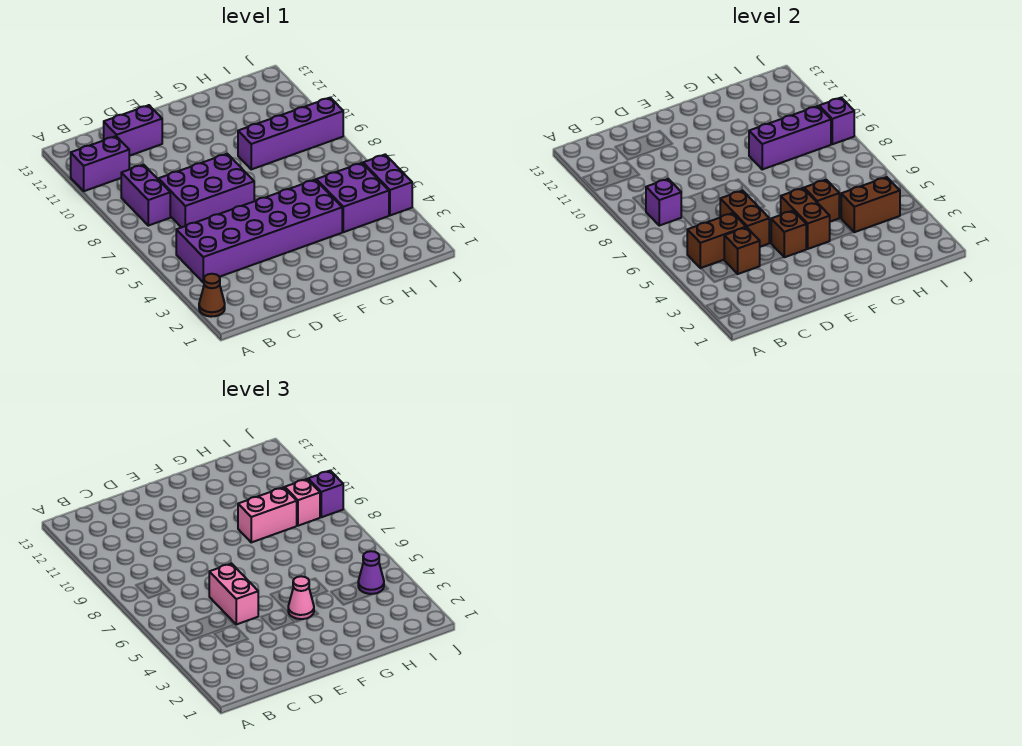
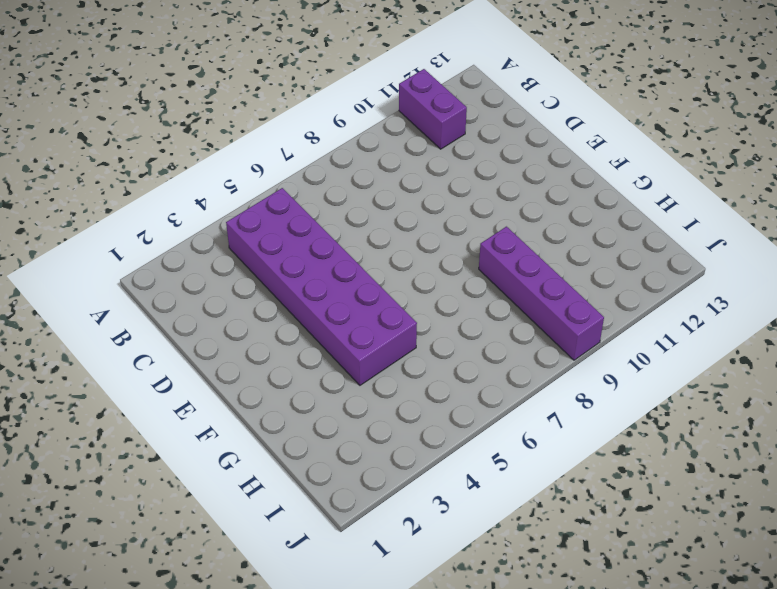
none -> brown 1x1 cone [199,274,225,317]
none -> purple 1x2 brick [121,165,170,226]
none -> purple 2x3 brick [159,154,254,228]

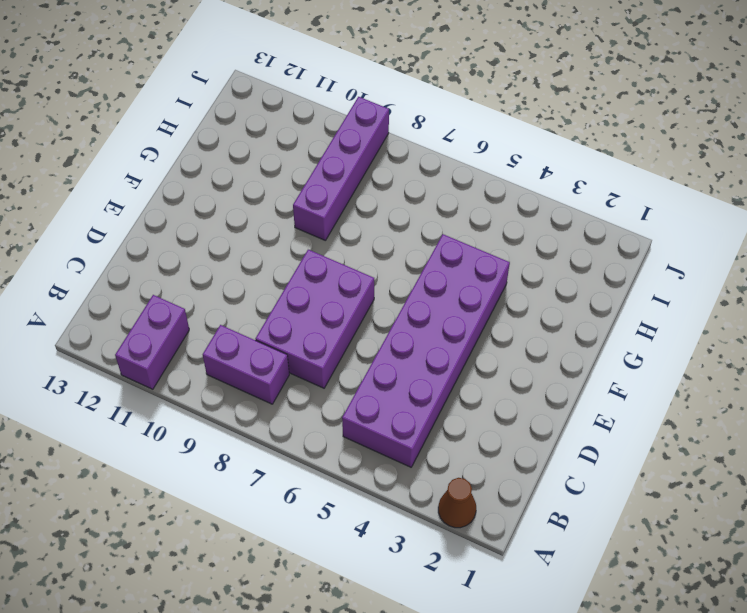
none -> purple 1x2 brick [104,105,162,156]
none -> purple 2x2 brick [316,163,389,232]
none -> purple 1x2 brick [363,155,412,215]

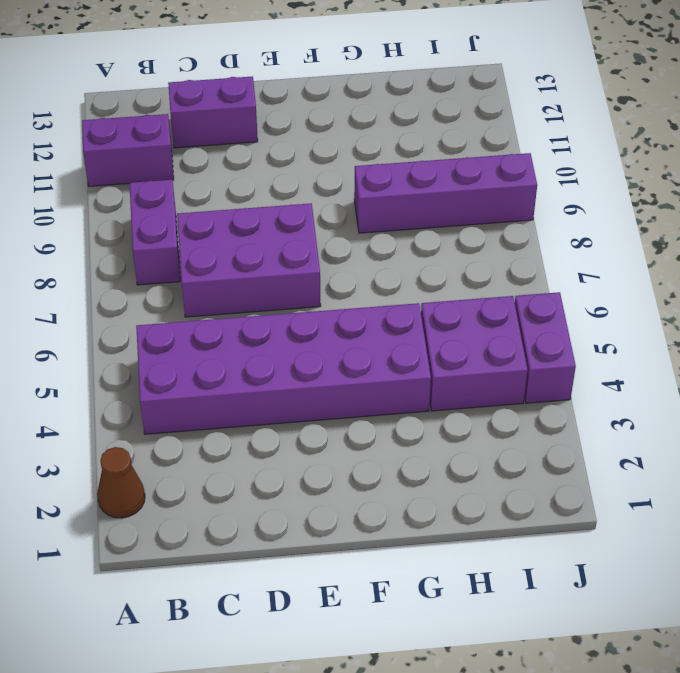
none -> brown 1x2 brick [687,213,746,268]
none -> purple 1x1 brick [646,179,681,226]
none -> brown 1x1 brick [724,227,760,274]

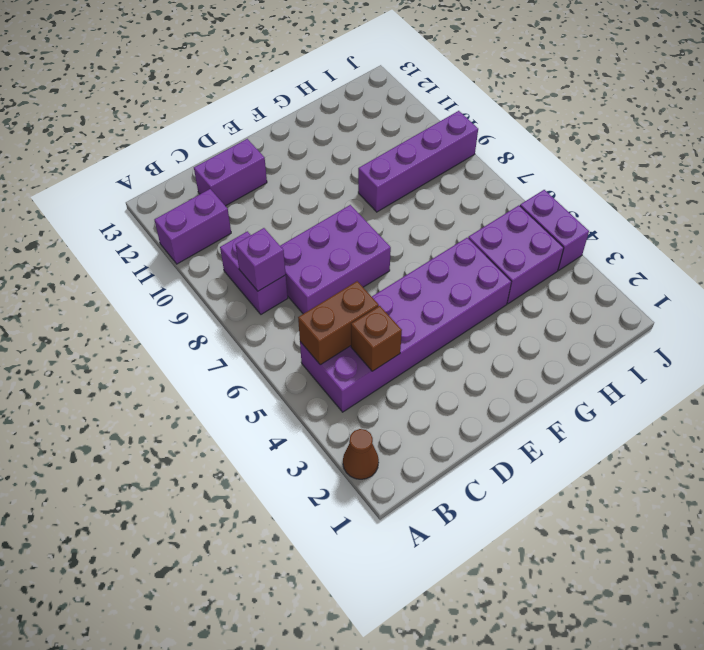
none -> brown 1x2 brick [720,191,769,247]
none -> brown 1x1 brick [771,211,806,257]
none -> brown 1x2 brick [781,188,830,249]

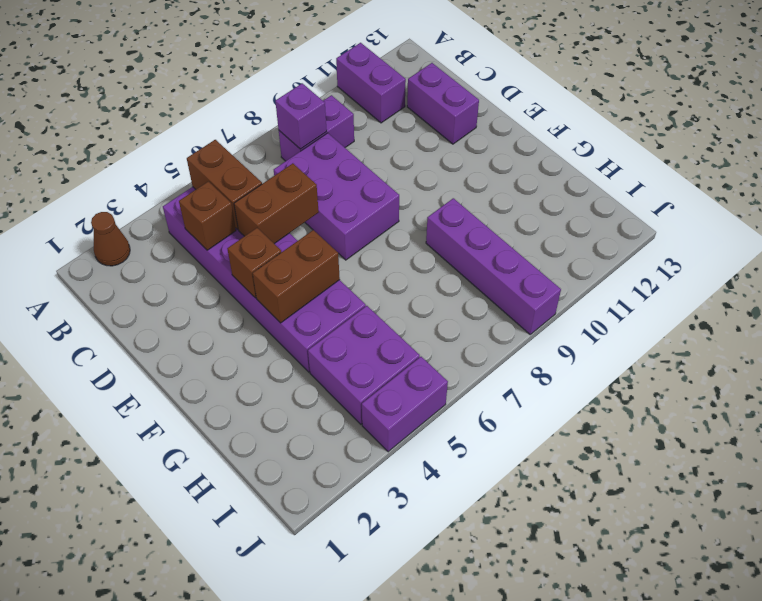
none -> brown 1x1 brick [804,180,839,222]
none -> purple 1x3 brick [749,106,831,169]
none -> brown 1x2 brick [841,177,900,232]

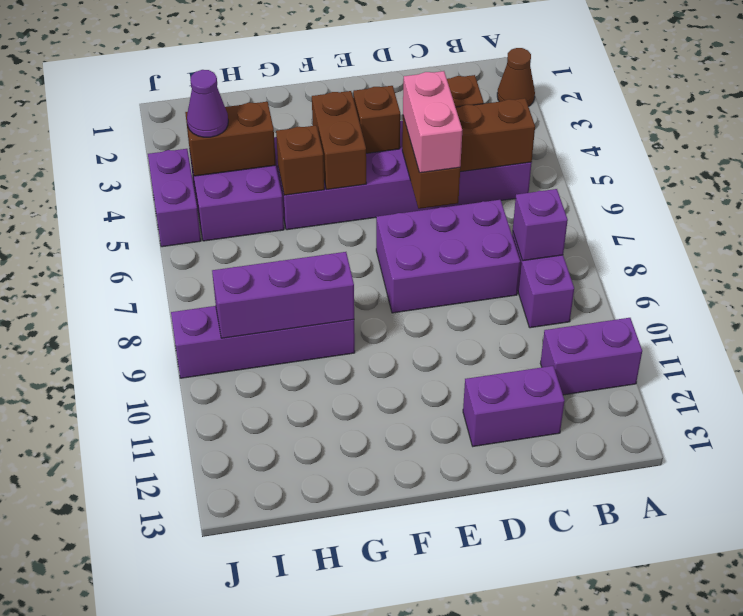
none -> purple 1x1 brick [819,98,854,144]
none -> pink 1x1 cone [288,576,314,619]
none -> pink 1x2 brick [238,487,297,542]

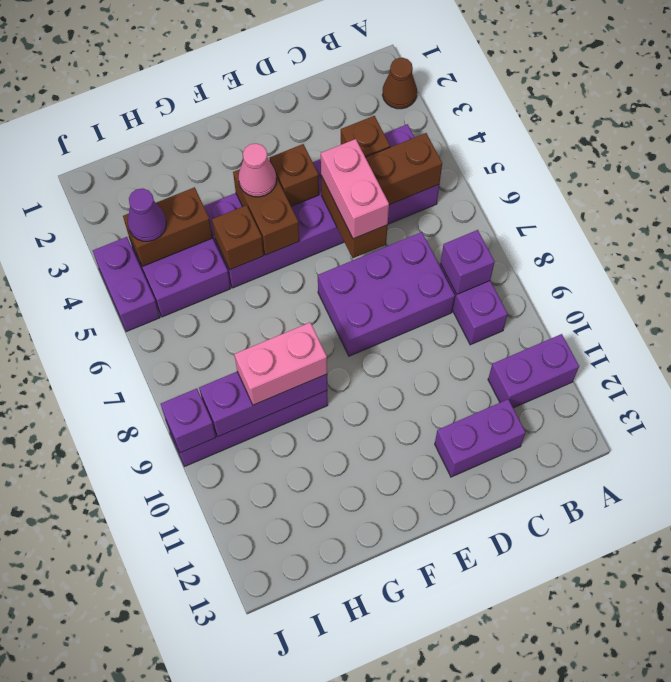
none -> pink 1x1 brick [285,479,320,526]
none -> purple 1x1 brick [308,471,343,517]

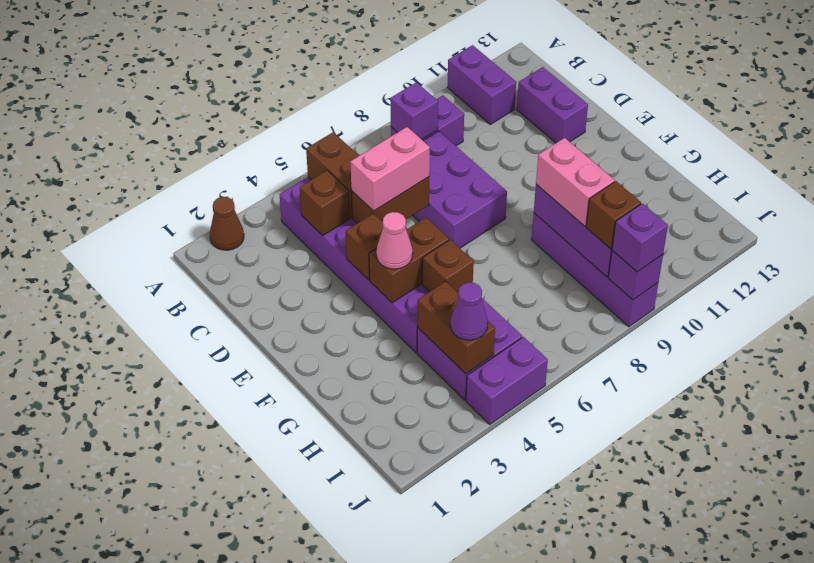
brown 1x1 brick [586,181,641,249] -> pink 1x1 brick [285,479,320,526]

